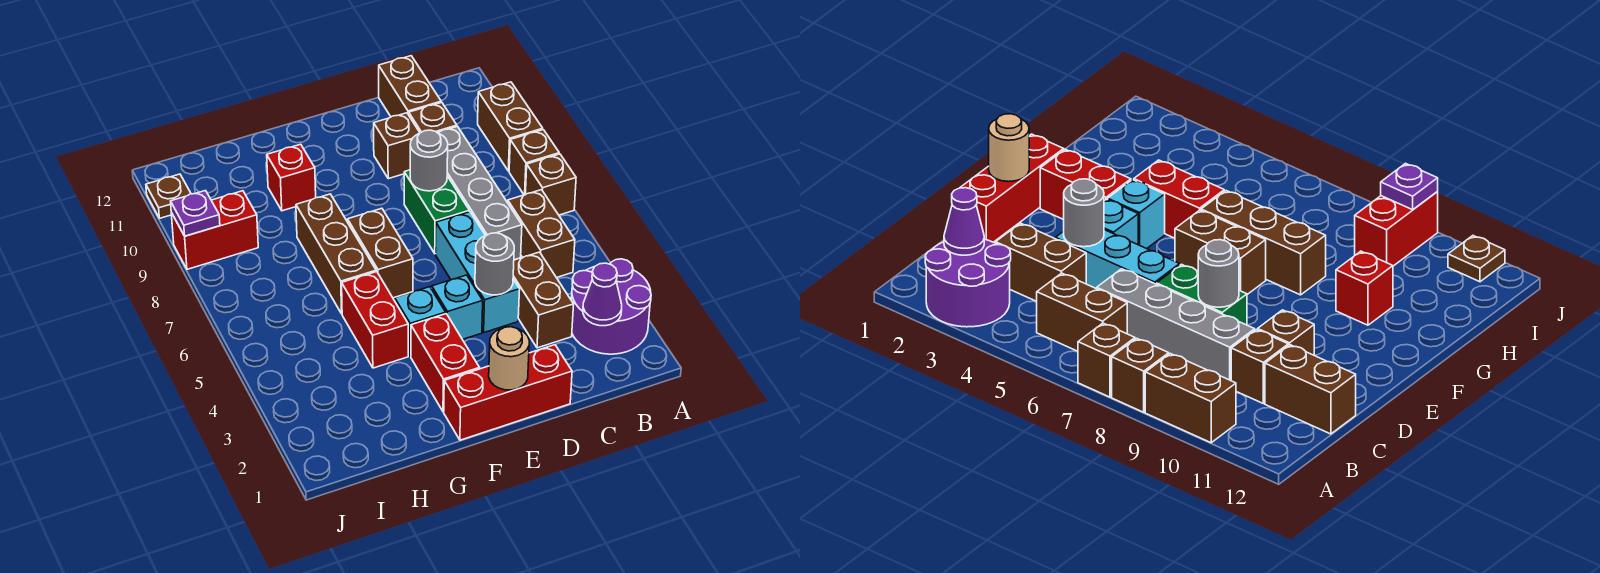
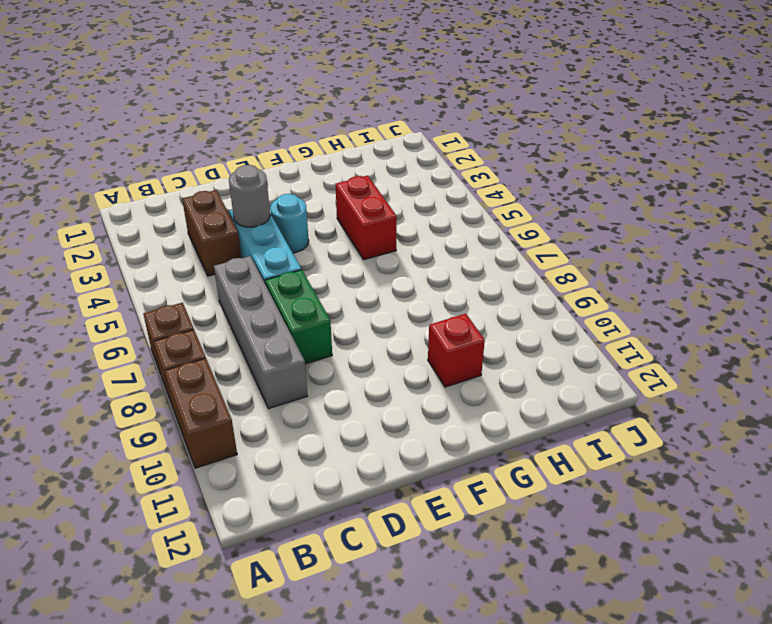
cyan 1x1 round brick [270,194,309,253] -> cyan 1x1 brick [431,275,483,339]
none -> purple 2x2 round brick [571,259,651,354]
none -> brown 1x2 brick [508,190,575,278]
none -> brown 1x1 brick [409,102,457,133]

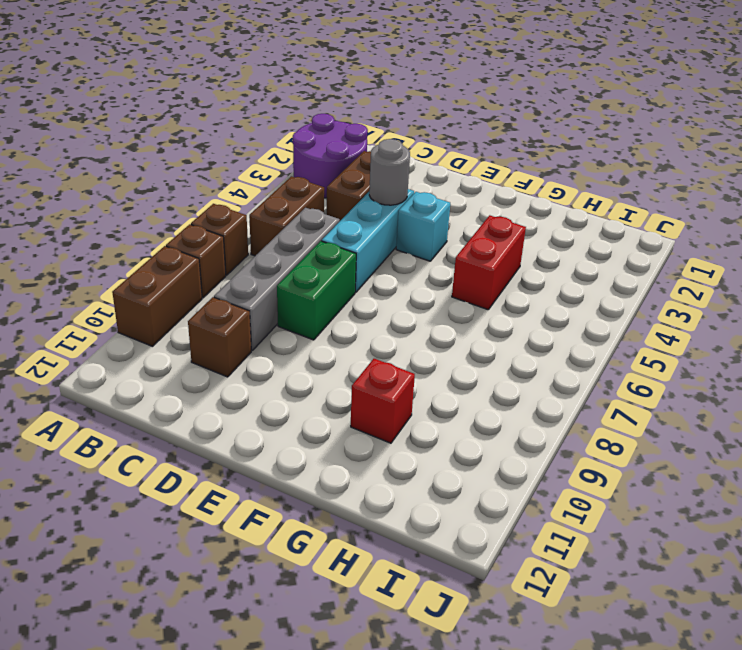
none -> brown 1x2 brick [379,56,441,117]
none -> red 1x3 brick [444,345,572,440]
none -> brown 1x1 brick [374,113,420,179]

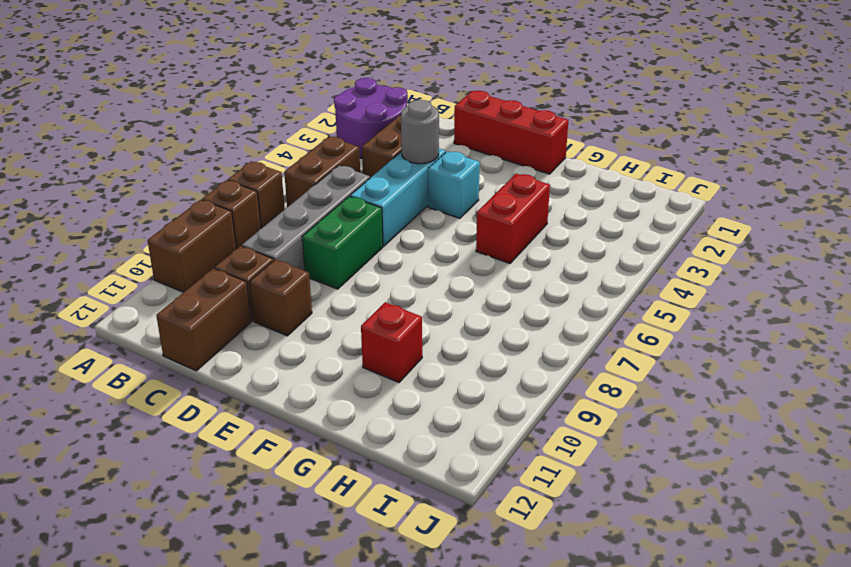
none -> red 1x2 brick [411,314,479,412]
none -> cyan 1x1 brick [394,287,446,356]
none -> brown 1x2 brick [348,208,413,298]

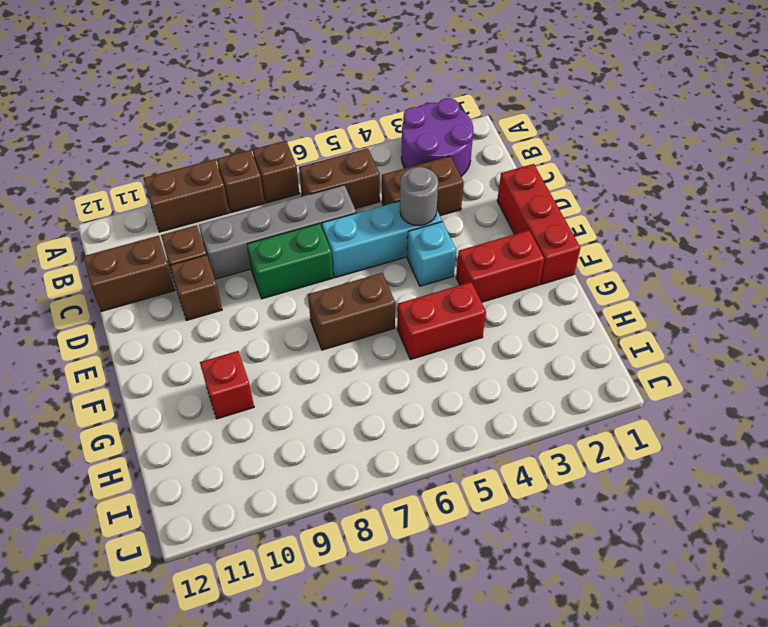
none -> cyan 1x1 brick [394,287,446,356]
none -> brown 1x3 brick [296,194,376,314]
none -> red 1x2 brick [171,191,258,269]

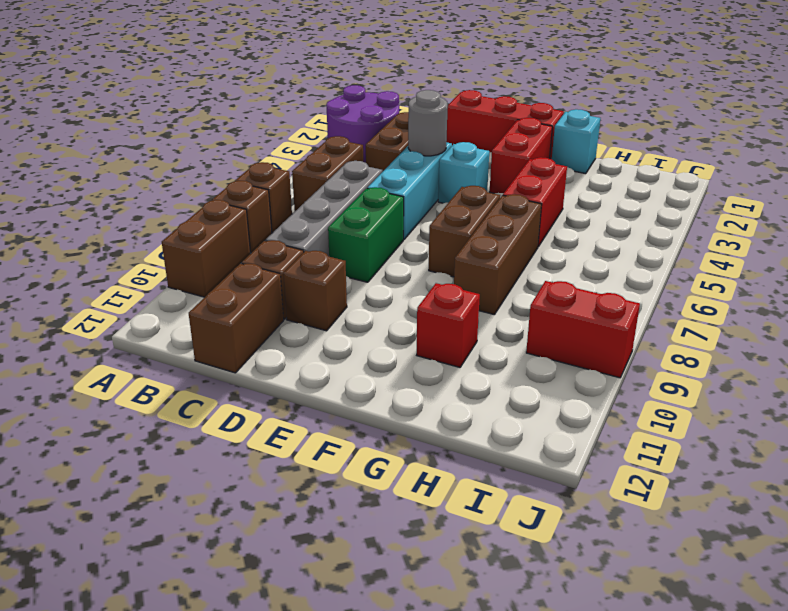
cyan 1x1 brick [552,109,600,174] -> cyan 1x1 brick moved to [394,287,446,356]
none -> brown 1x1 plate [146,174,191,218]
none -> purple 1x1 cone [583,263,622,326]
none -> grey 1x1 round brick [410,130,448,191]

